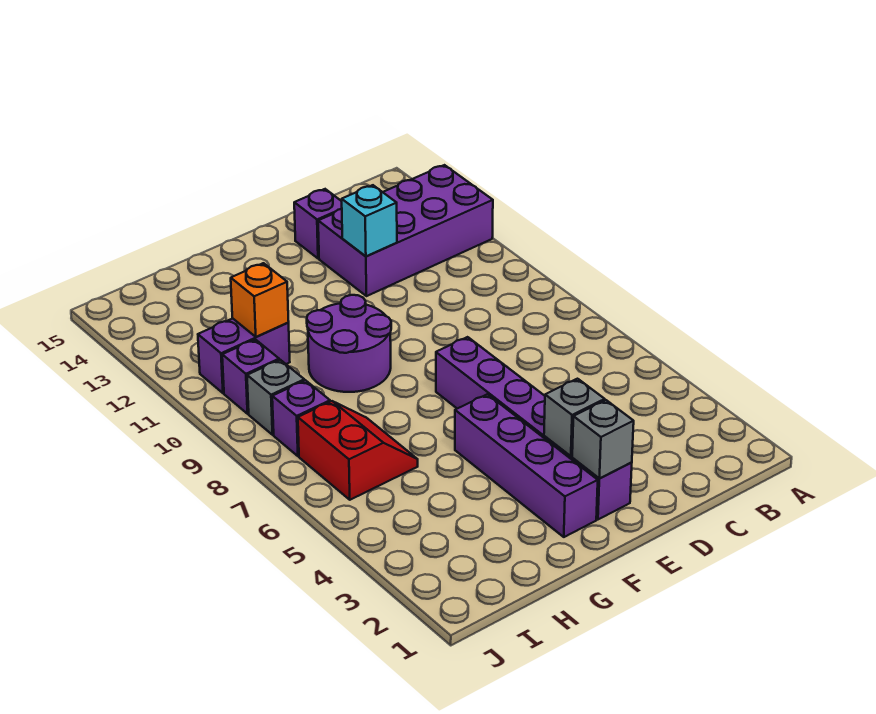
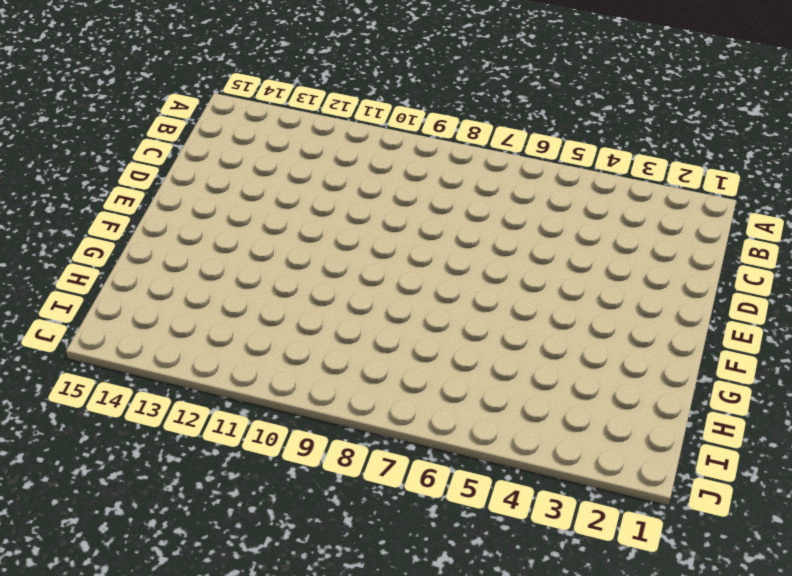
none -> purple 2x4 brick [318,165,493,296]
none -> purple 1x1 brick [294,189,342,259]
none -> purple 1x6 brick [436,337,632,519]

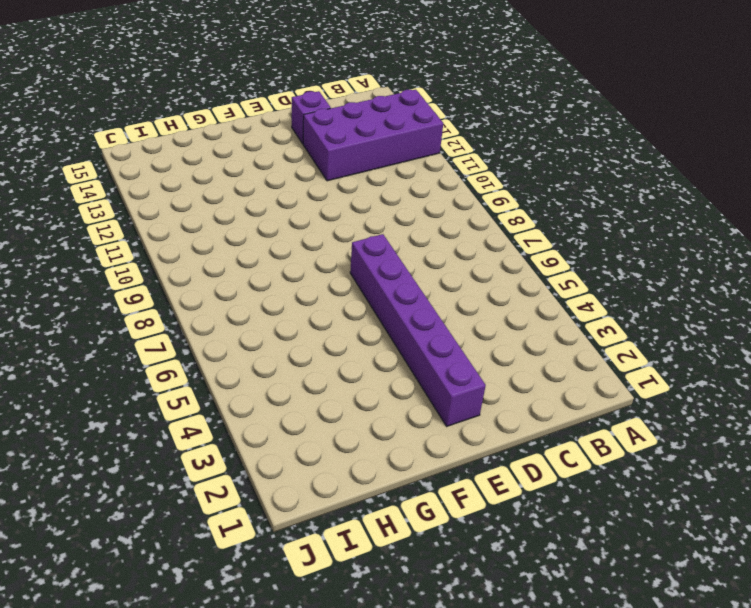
none -> purple 1x4 brick [455,394,598,537]
none -> purple 2x2 round brick [307,295,391,392]
none -> red 2x2 slope [298,401,418,500]

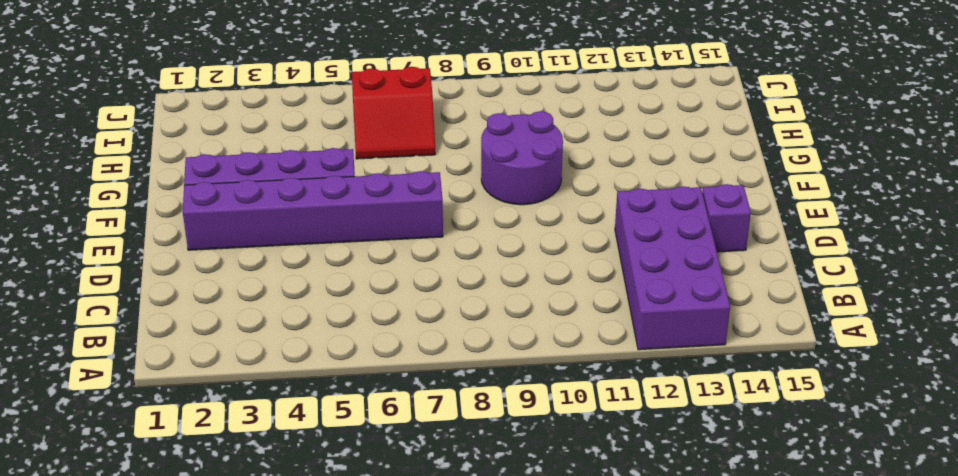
none -> purple 1x2 brick [198,318,290,393]
none -> purple 1x1 brick [272,380,330,456]
none -> grey 1x1 brick [247,360,304,435]

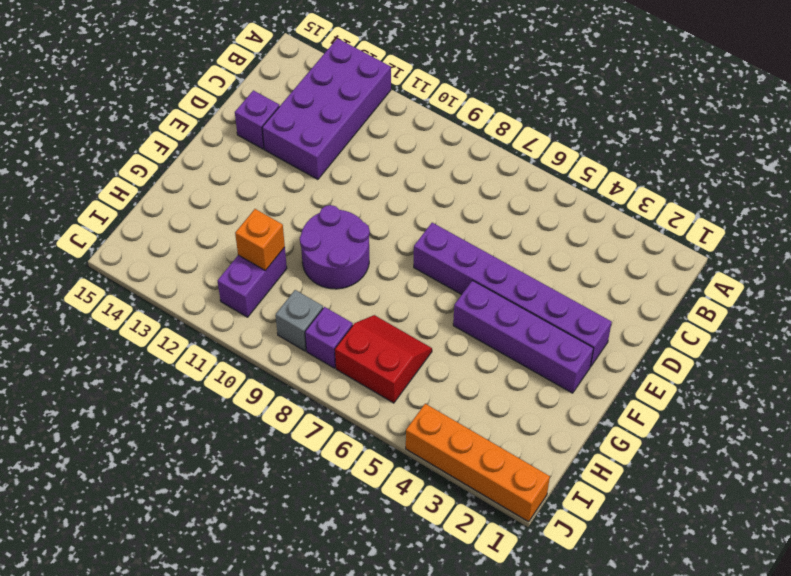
orange 1x4 brick [406,404,550,522] -> none
none -> purple 1x1 brick [222,339,279,414]
none -> cyan 1x1 brick [342,185,397,256]
none -> grey 1x1 brick [572,400,634,479]

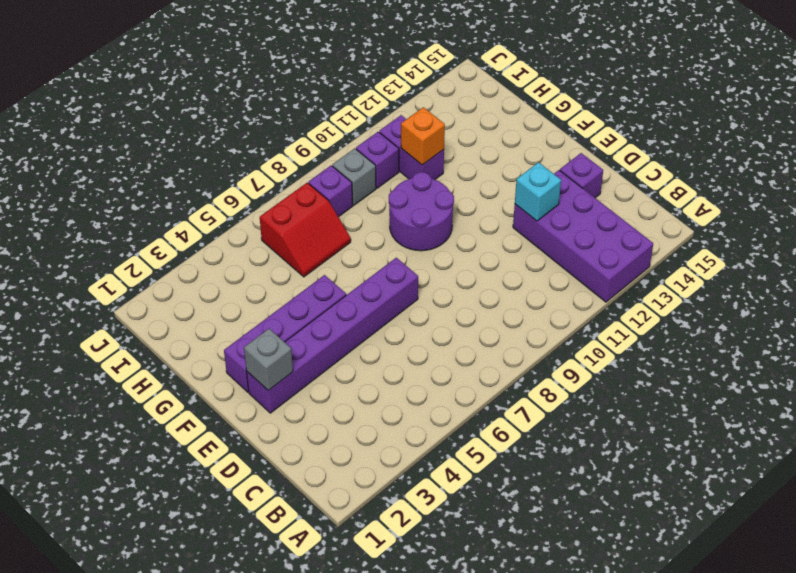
none -> grey 1x1 brick [544,379,605,456]

